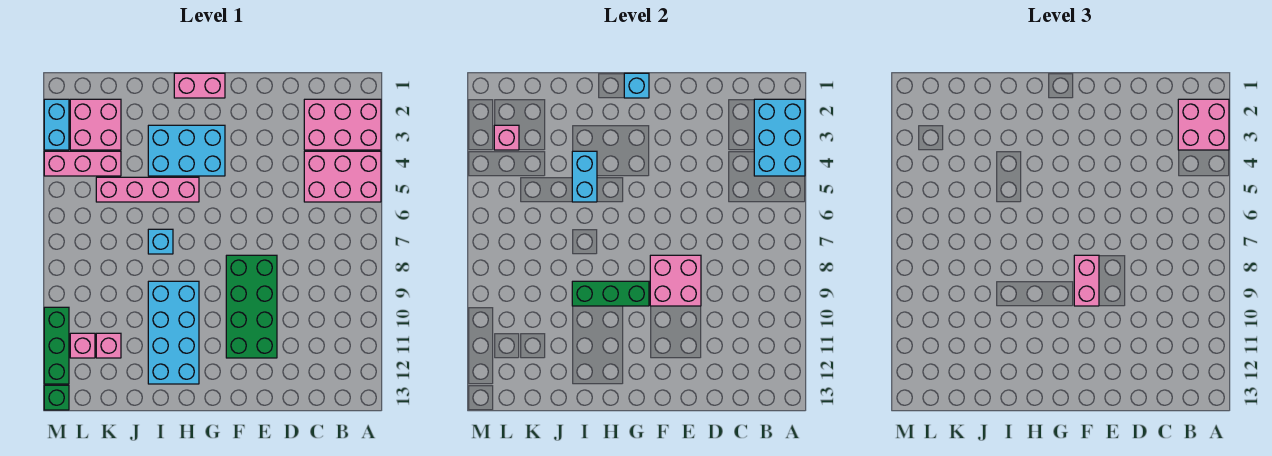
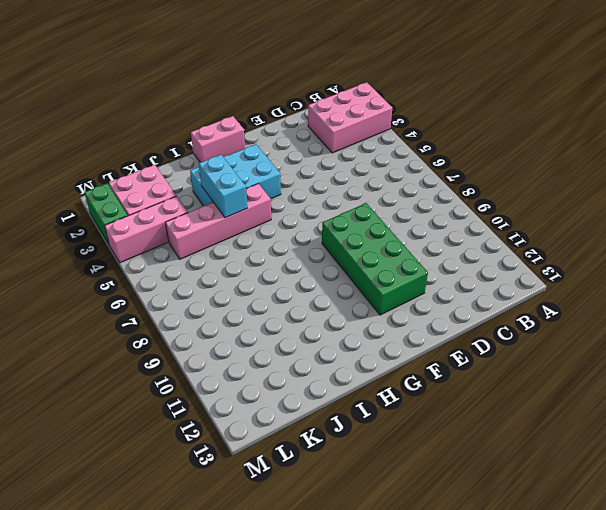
green 1x2 brick [84,183,128,244] -> cyan 1x2 brick [44,99,69,150]
none -> pink 2x3 brick [304,151,381,202]
none -> cyan 2x4 brick [148,281,199,384]
none -> cyan 1x1 brick [148,229,173,254]

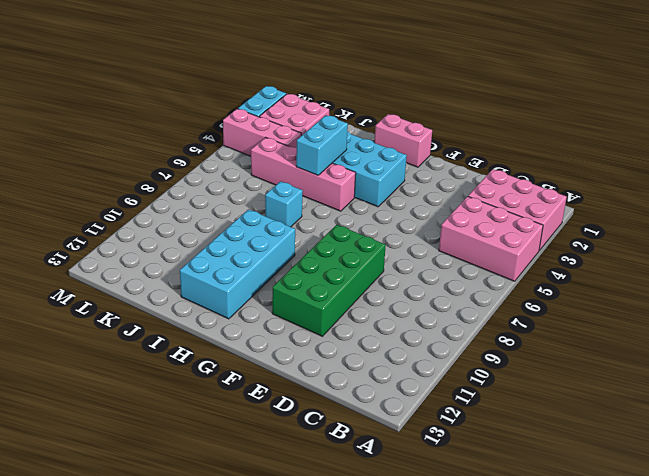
none -> pink 1x1 brick [96,333,121,358]
none -> pink 1x1 brick [70,333,95,358]
none -> green 1x3 brick [44,307,69,384]

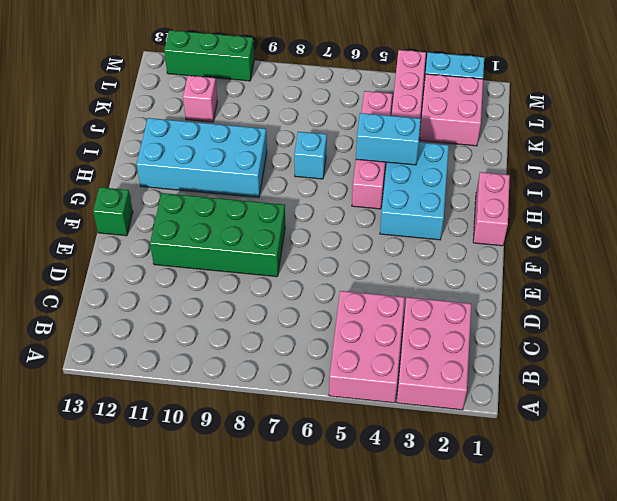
green 1x1 brick [93,187,133,236] -> green 1x1 brick moved to [44,385,69,410]
none -> pink 1x1 brick [70,333,95,358]
none -> cyan 2x3 brick [754,99,805,176]
none -> pink 2x2 brick [650,255,701,306]

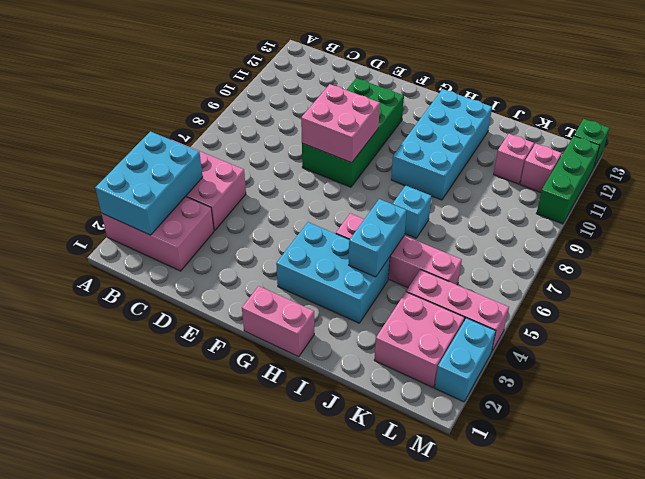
none -> cyan 1x1 brick [624,73,649,98]
none -> green 1x3 brick [572,281,649,306]
none -> pink 1x1 brick [494,125,519,150]

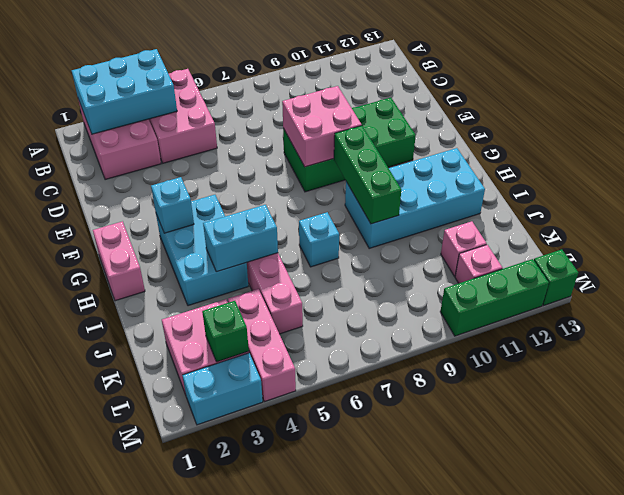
cyan 1x1 brick [151,177,194,233] -> cyan 1x1 brick moved to [624,73,649,98]
green 1x1 brick [202,301,249,362] -> pink 1x1 brick [494,125,519,150]
none -> pink 2x2 brick [1178,99,1229,150]
none -> pink 1x2 brick [1074,255,1099,306]

